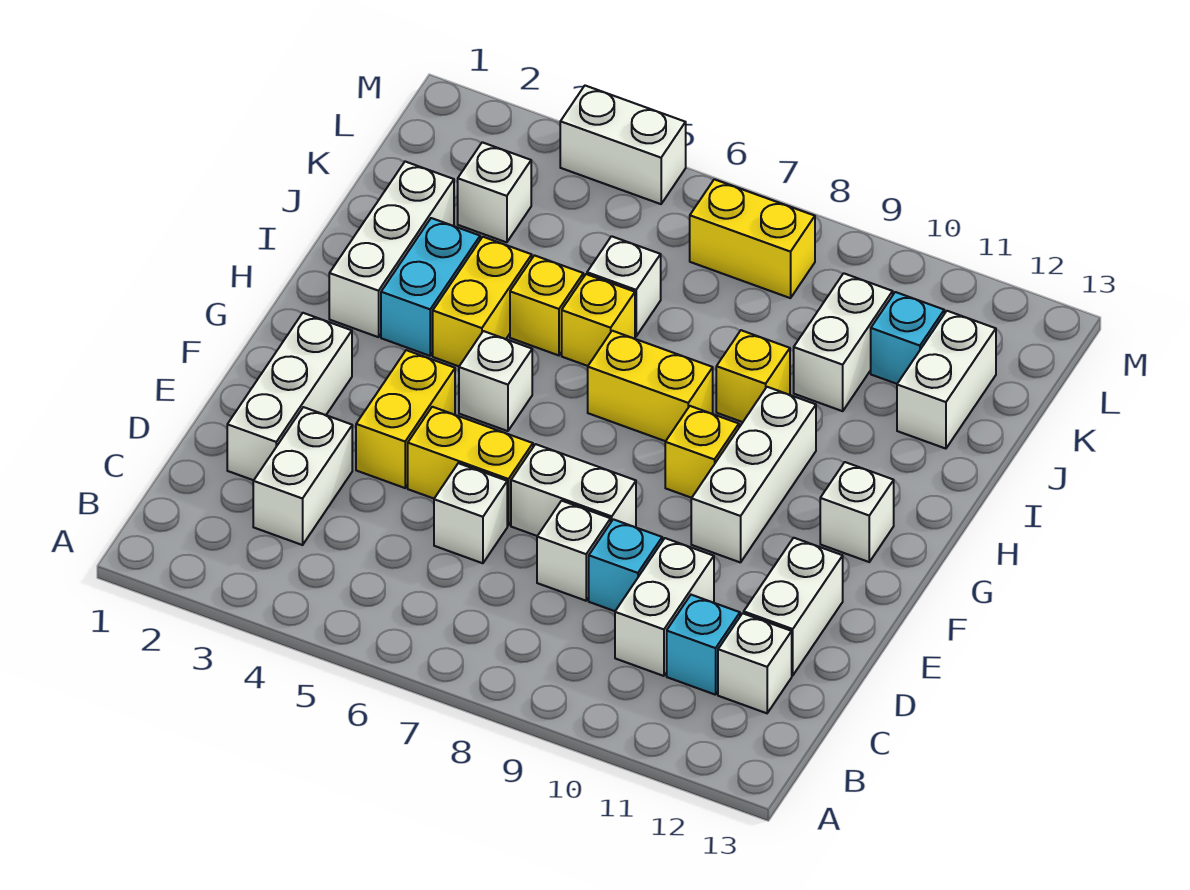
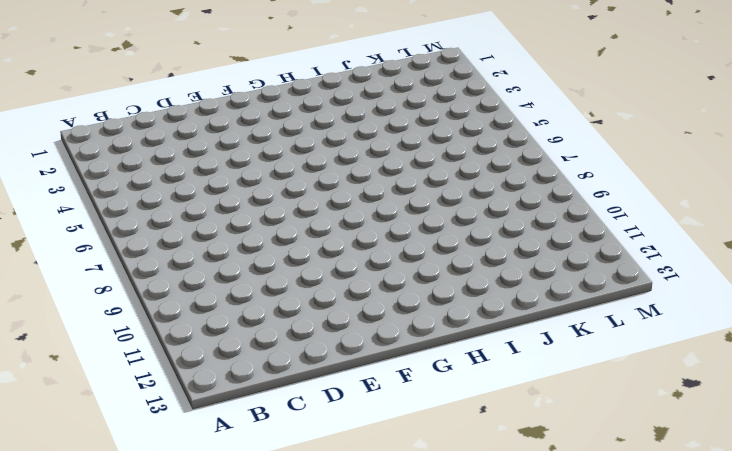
none -> white 1x2 brick [253,407,352,545]
none -> white 1x2 brick [615,538,714,676]
none -> cyan 1x1 brick [667,595,740,695]
none -> white 1x1 brick [718,613,792,713]

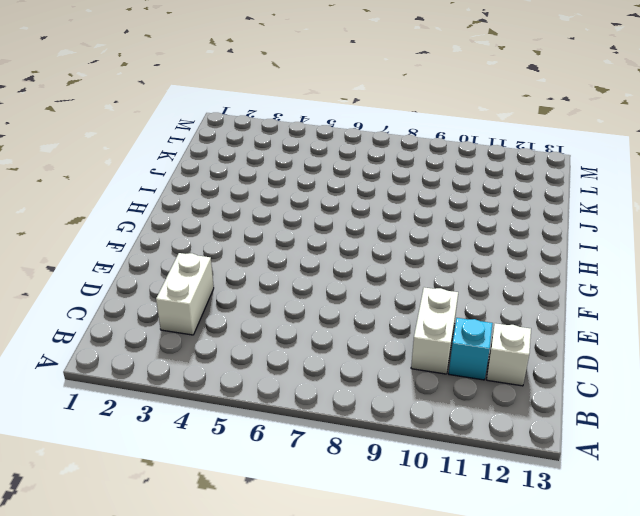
none -> white 1x3 brick [227,313,352,480]
none -> white 1x1 brick [434,463,507,563]
none -> white 1x1 brick [537,501,611,601]
none -> cyan 1x1 brick [589,519,662,611]

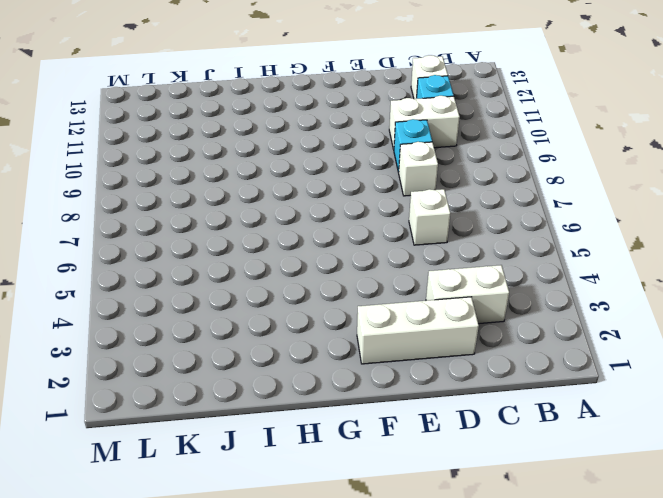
none -> white 1x2 brick [744,538,843,676]
none -> yellow 1x2 brick [356,350,455,488]
none -> yellow 1x2 brick [408,407,533,526]
none -> white 1x2 brick [511,444,636,536]

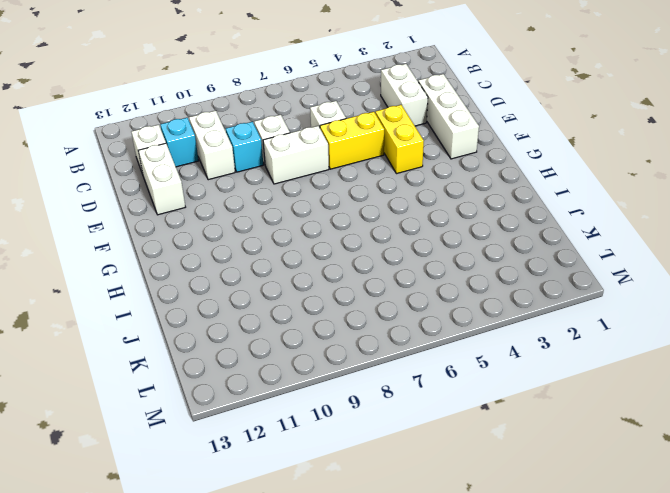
none -> white 1x3 brick [691,387,816,563]
none -> white 1x1 brick [459,331,532,431]
none -> yellow 1x1 brick [665,406,739,498]
none -> white 1x1 brick [820,462,894,562]

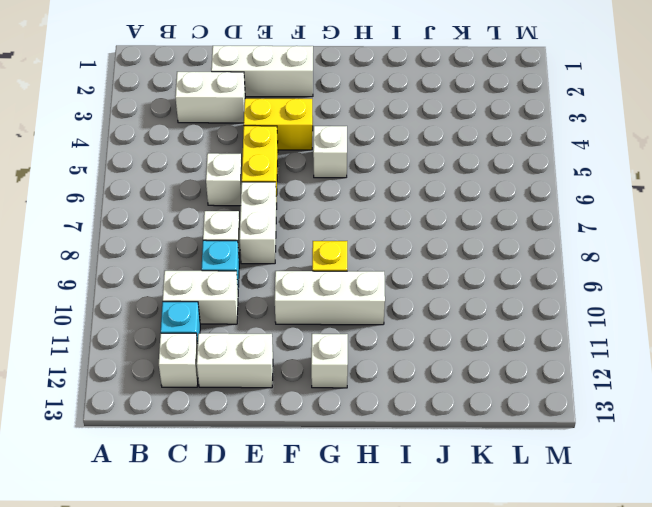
none -> white 1x3 brick [329,162,454,337]
none -> cyan 1x2 brick [381,218,480,356]
none -> yellow 1x2 brick [433,237,532,366]
none -> yellow 1x2 brick [588,331,713,441]

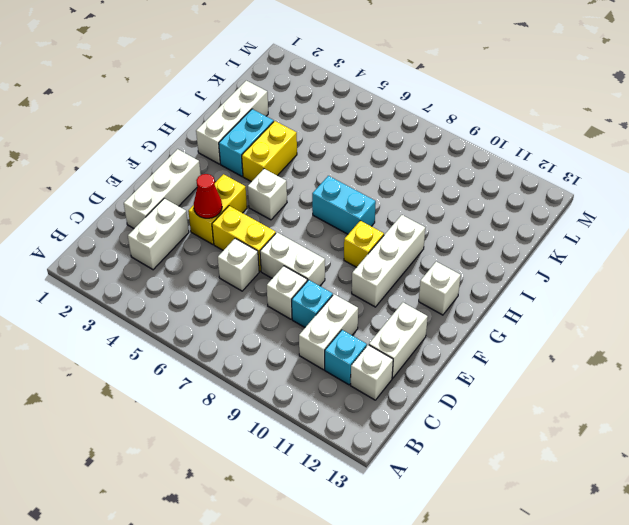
red 1x1 cone [194,174,222,218] -> none
cyan 1x2 brick [312,176,376,234] -> yellow 1x2 brick [588,331,713,441]
none -> yellow 1x1 brick [510,255,583,355]
none -> yellow 1x1 brick [562,274,635,366]
none -> yellow 1x1 brick [716,330,790,422]
none -> white 1x1 brick [587,236,661,336]

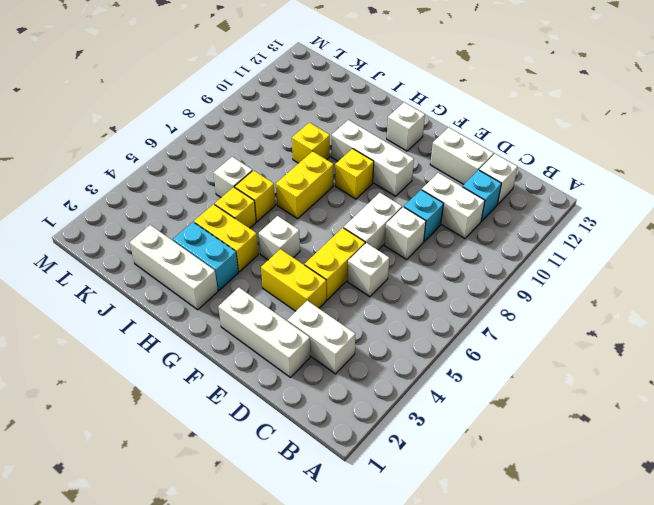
none -> white 1x2 brick [794,273,893,411]
none -> white 1x2 brick [897,311,996,449]
none -> white 1x1 brick [458,142,531,242]
none -> cyan 1x1 brick [871,292,944,384]

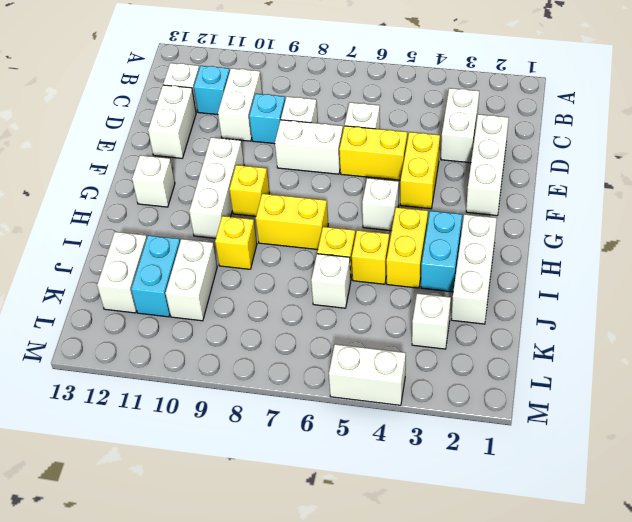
cyan 1x2 brick [131,235,180,317] -> cyan 1x1 brick [871,292,944,384]
none -> yellow 1x2 brick [690,179,815,298]

